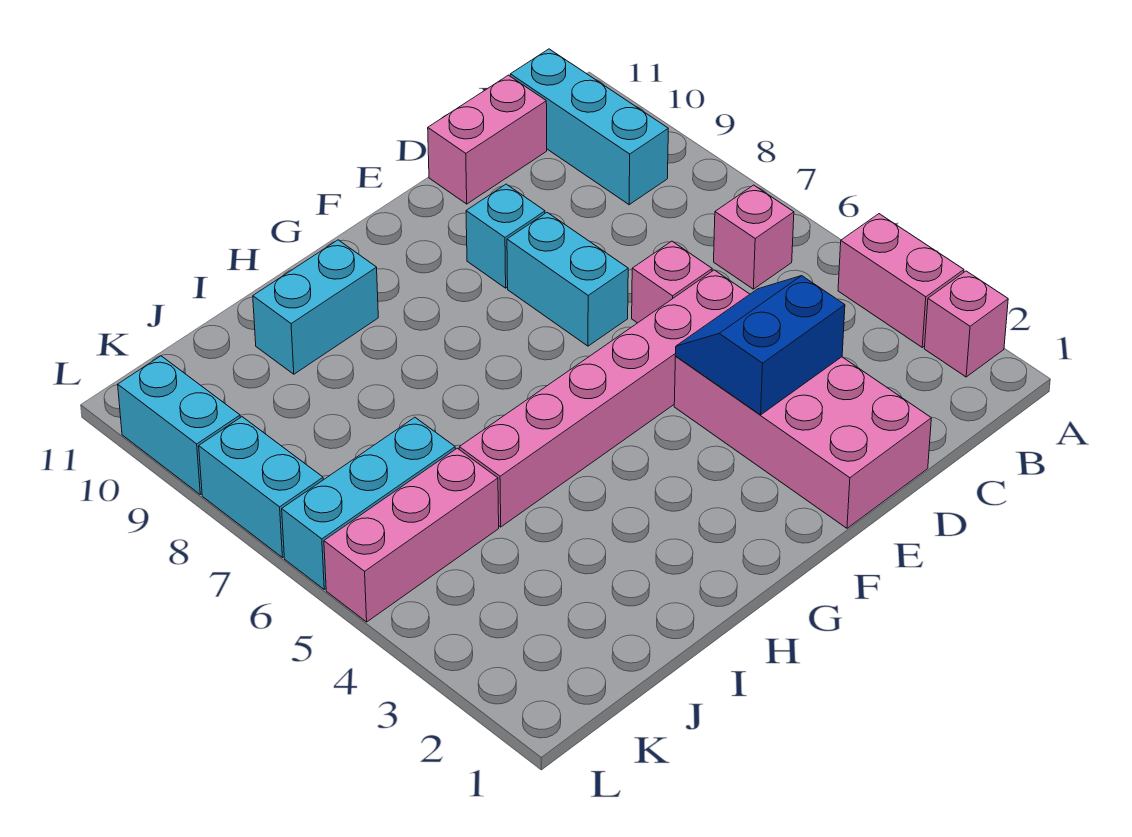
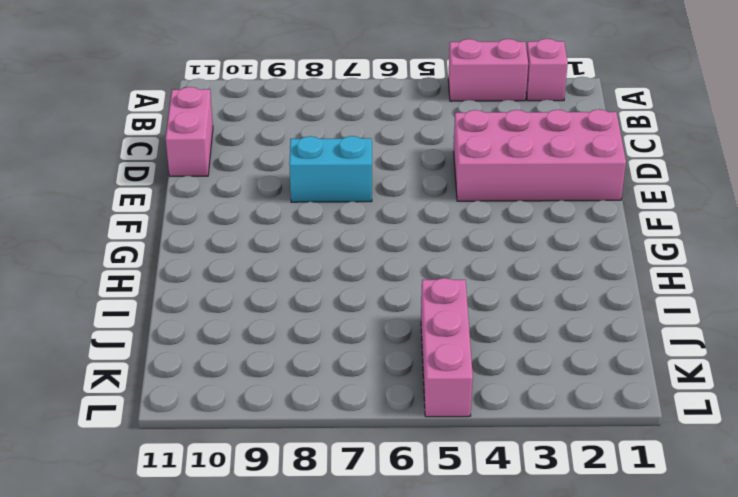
none -> pink 1x1 brick [714,185,794,289]
none -> cyan 1x3 brick [510,49,668,205]
none -> pink 1x6 brick [459,270,750,527]

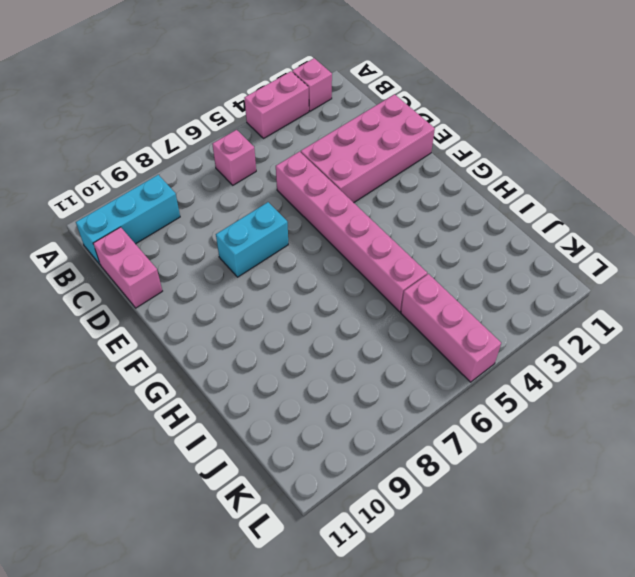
none -> pink 1x1 brick [632,241,712,323]
none -> cyan 1x1 brick [466,184,545,288]
none -> cyan 1x2 brick [253,240,378,374]

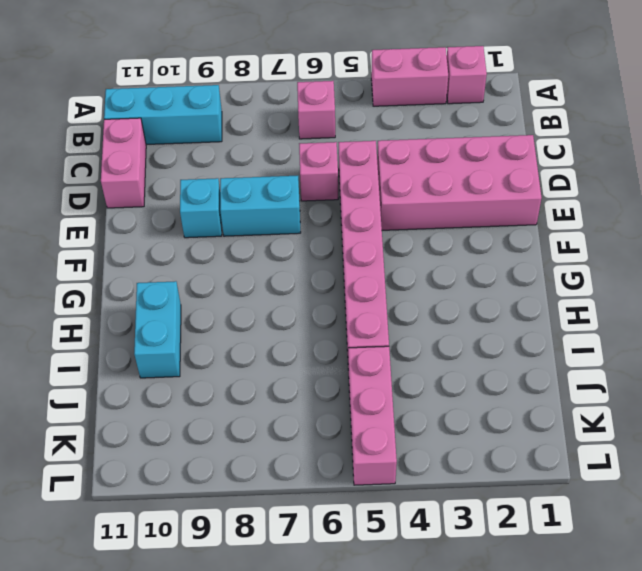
none -> cyan 1x3 brick [282,417,455,589]
none -> cyan 1x2 brick [199,417,323,557]
none -> cyan 1x2 brick [118,356,240,495]

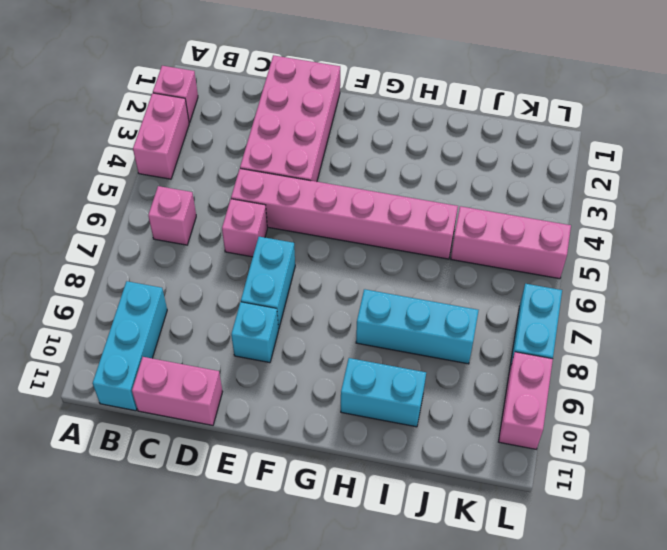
cyan 1x3 brick [356,289,479,364] -> cyan 1x3 brick moved to [282,417,455,589]
pink 1x2 brick [499,352,553,449] -> cyan 1x2 brick [118,356,240,495]
none -> blue 2x2 slope [675,276,845,415]

